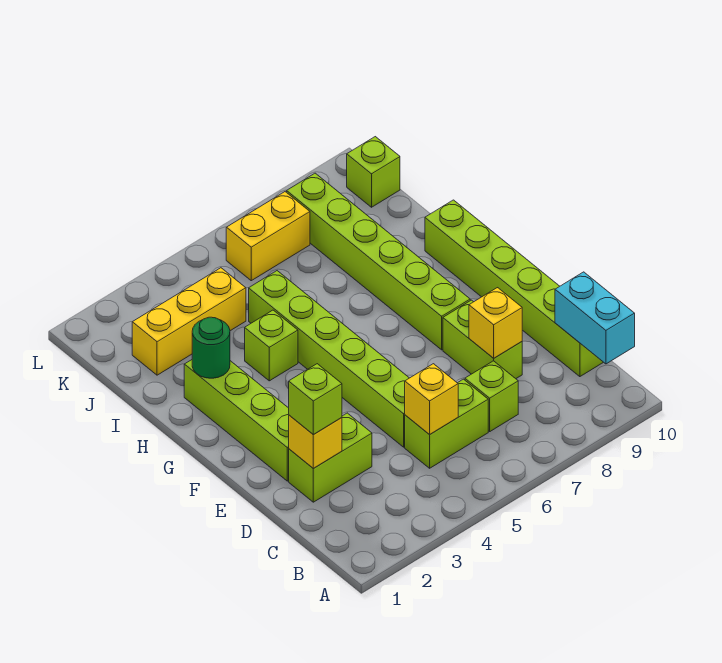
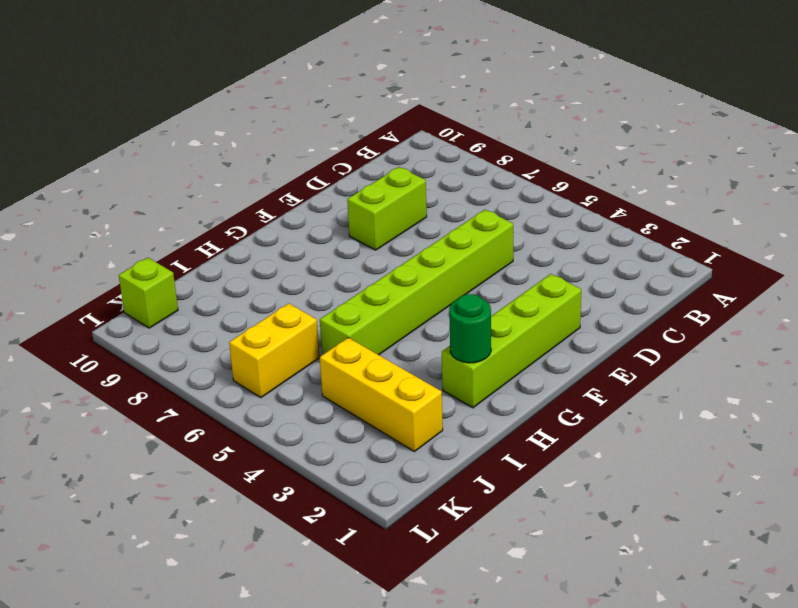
yellow 1x2 brick [229,303,320,398] -> yellow 1x2 brick turned to [226,192,310,281]
none -> lime 1x2 brick [405,379,488,468]
none -> lime 1x1 brick [465,361,518,431]
none -> lime 1x6 brick [425,200,603,377]

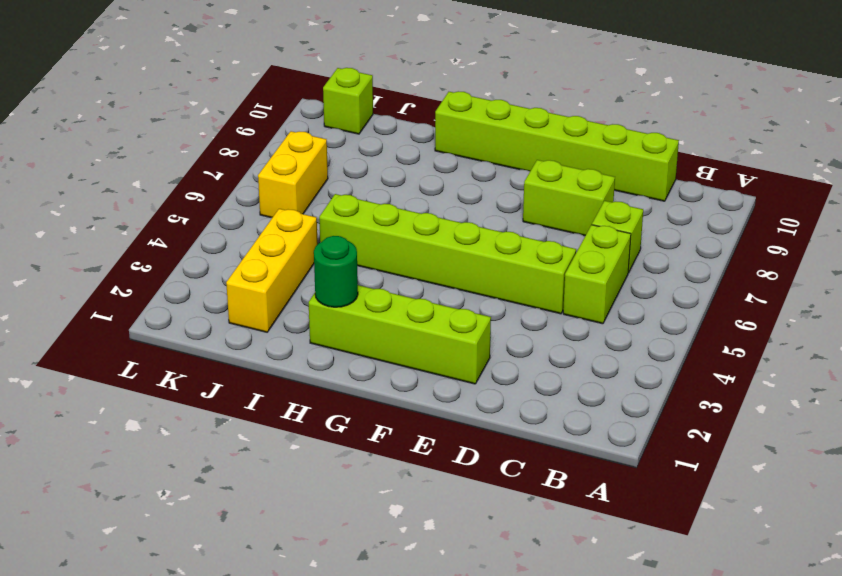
none -> lime 1x2 brick [289,413,372,502]
none -> lime 1x6 brick [287,173,470,350]
none -> lime 1x1 brick [245,310,298,381]

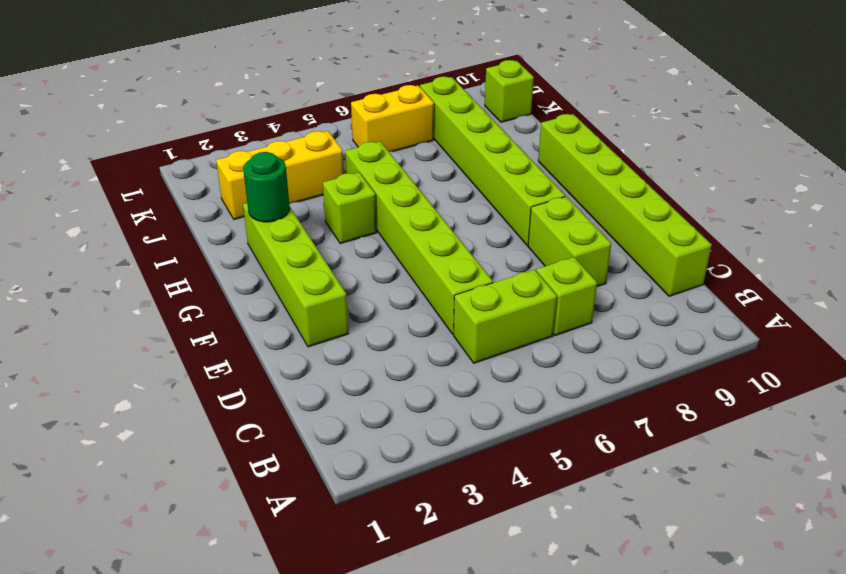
none -> lime 1x2 brick [289,413,372,502]
none -> cyan 1x2 brick [555,272,635,364]
none -> yellow 1x1 brick [405,364,458,435]

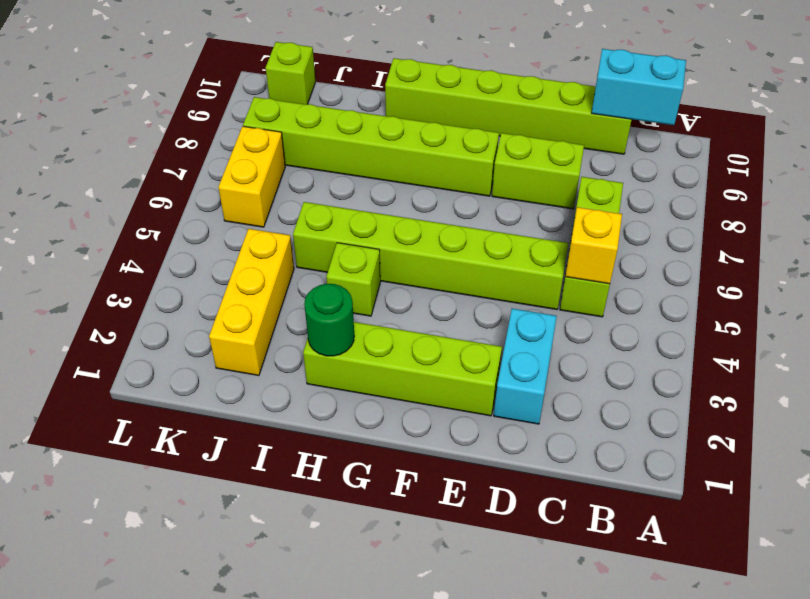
cyan 1x2 brick [494,308,557,424] -> lime 1x2 brick [289,413,372,502]
none -> yellow 1x1 brick [289,415,342,469]
none -> yellow 1x1 brick [469,288,522,358]
none -> lime 1x1 brick [289,364,342,435]

